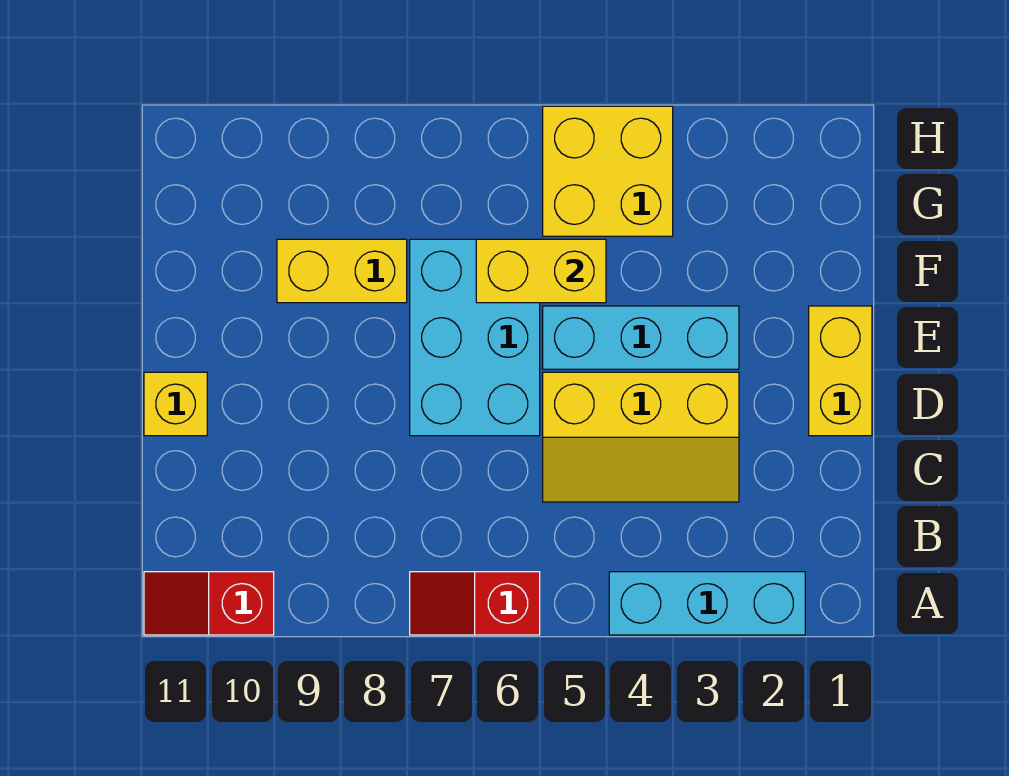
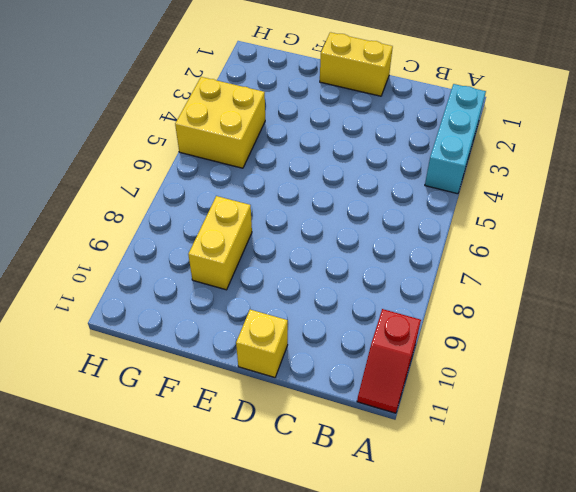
none -> red 1x2 slope [410,572,540,635]
none -> yellow 2x3 slope [543,372,739,502]

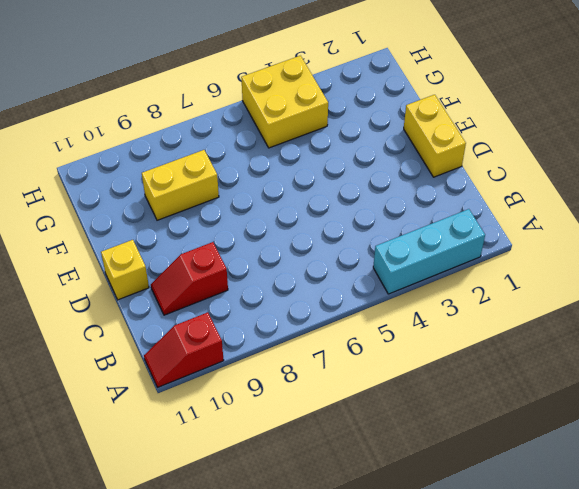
red 1x2 slope [151,242,228,315] -> red 1x2 slope moved to [410,572,540,635]
none -> yellow 2x3 slope [543,372,739,502]
none -> cyan 2x3 brick [410,239,540,436]

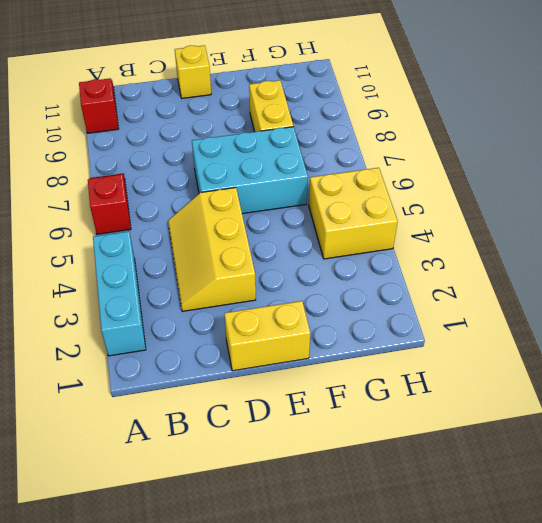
none -> cyan 1x3 brick [543,306,739,369]
none -> yellow 1x2 brick [476,239,606,303]

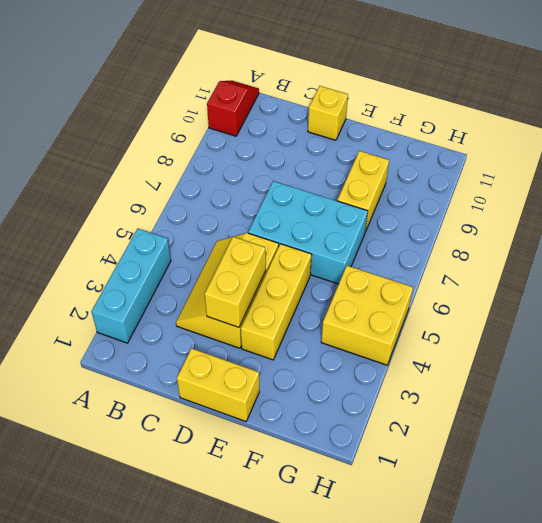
yellow 1x2 brick [205,237,266,327] -> yellow 1x2 brick moved to [476,239,606,303]
yellow 1x3 brick [241,244,312,360] -> cyan 1x3 brick [543,306,739,369]
none -> red 1x2 slope [410,572,540,635]

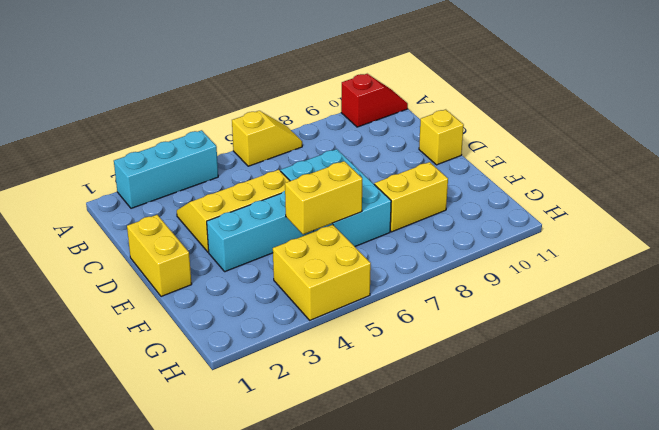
yellow 1x2 slope [232,111,302,166] -> red 1x2 slope [410,572,540,635]

